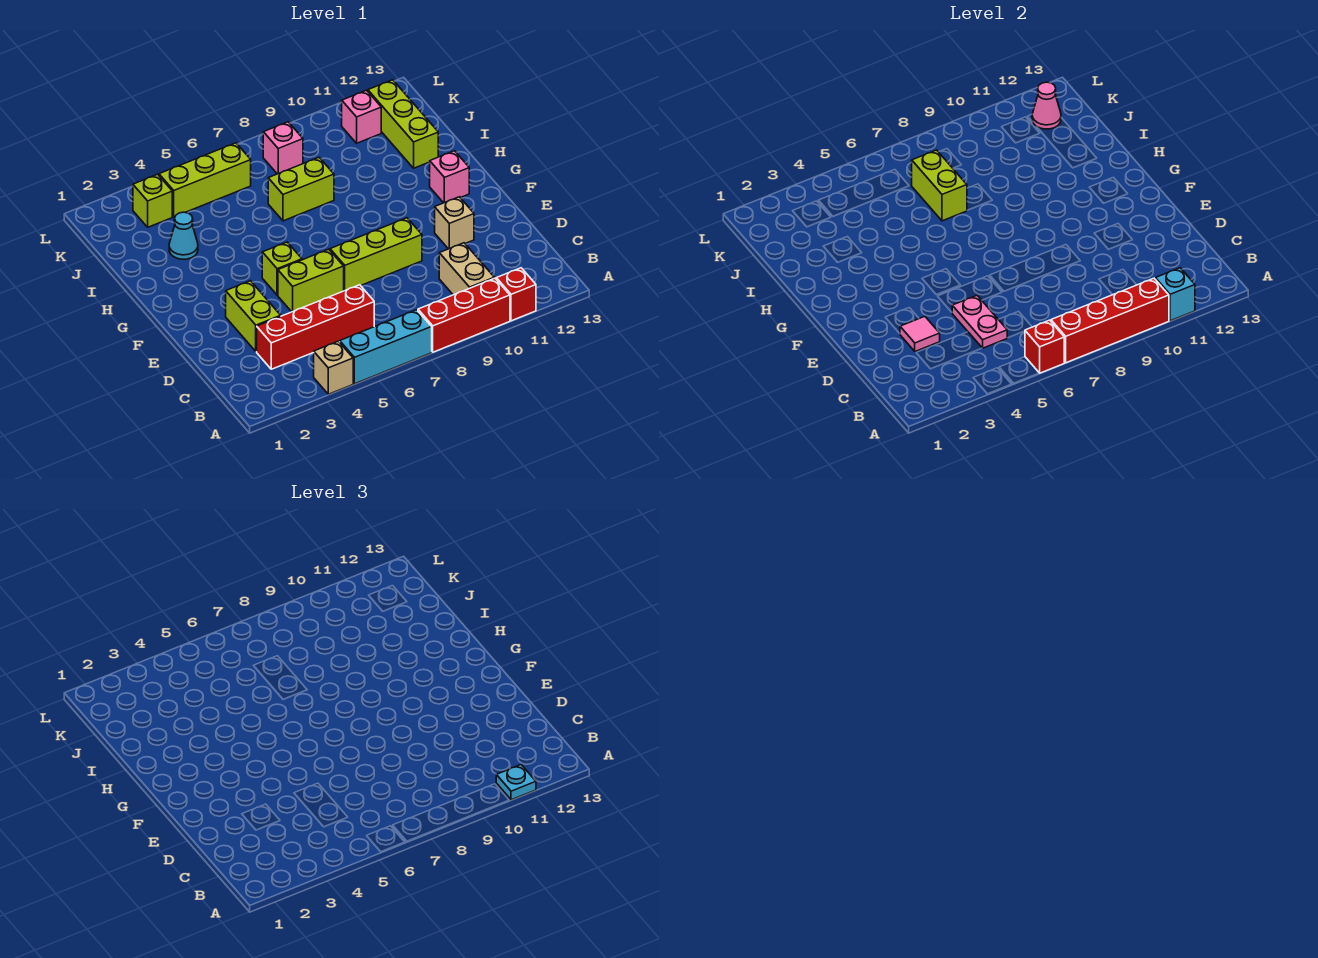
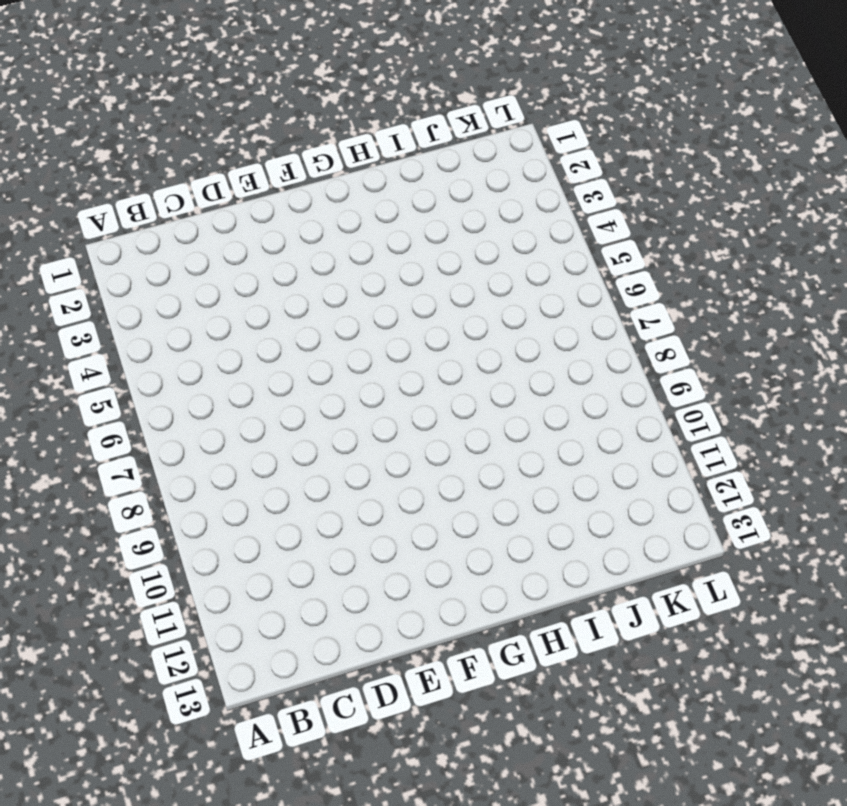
none -> tan 1x1 brick [314,341,353,394]
none -> cyan 1x3 brick [340,310,432,384]
none -> red 1x3 brick [418,278,510,352]

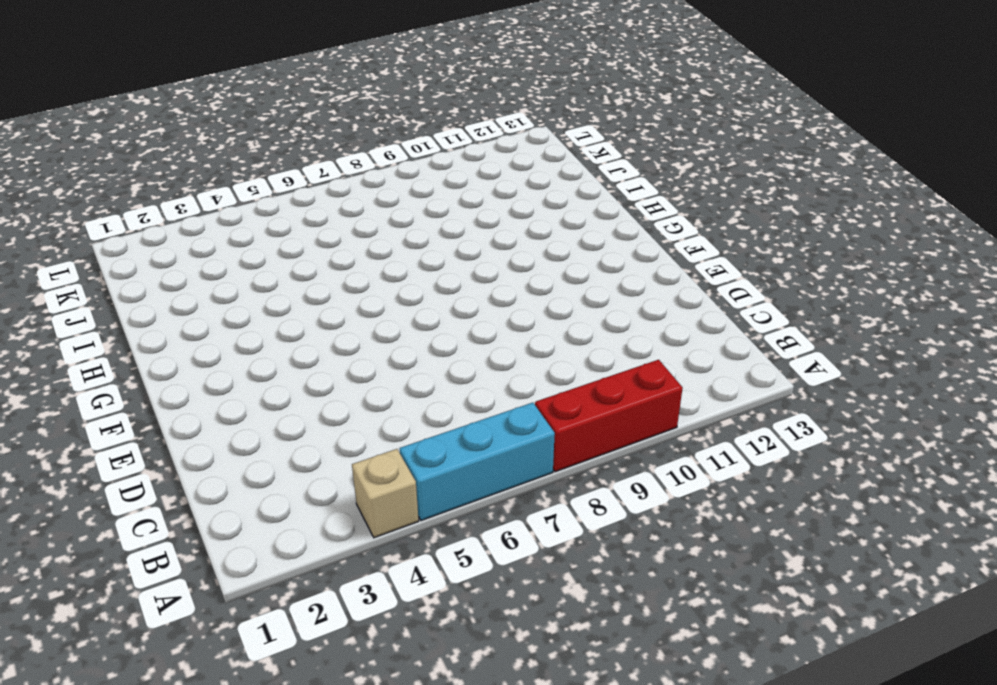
none -> red 1x1 brick [496,268,536,321]
none -> tan 1x2 brick [439,243,494,295]
none -> red 1x4 brick [257,285,374,369]

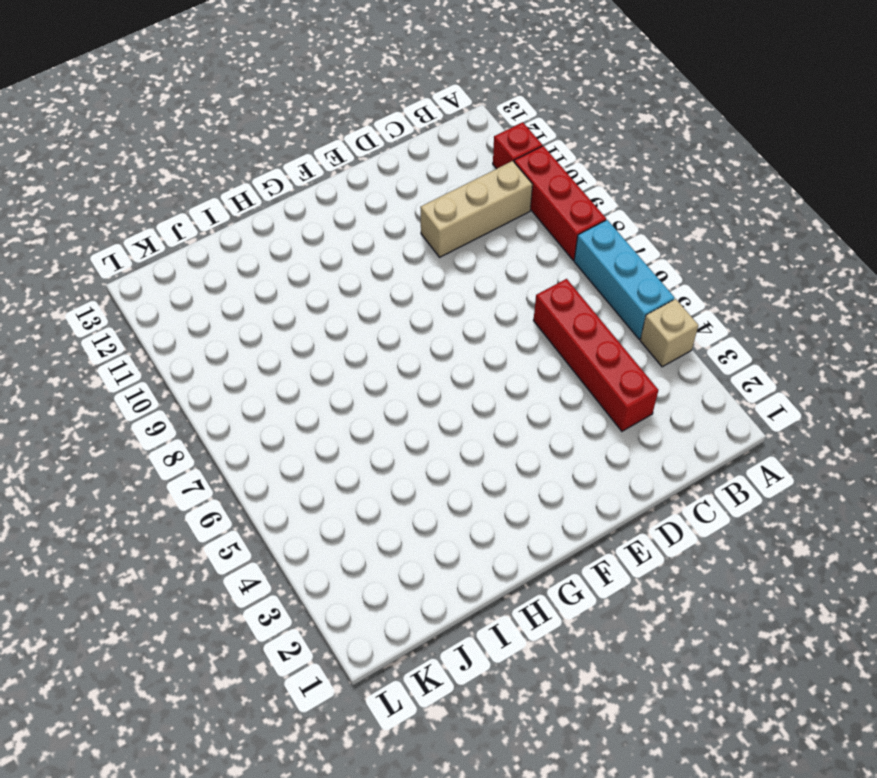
tan 1x3 brick [420,161,532,257] -> tan 1x2 brick [439,243,494,295]
none -> lime 1x2 brick [226,281,281,351]
none -> lime 1x2 brick [278,249,344,312]
none -> lime 1x3 brick [330,218,422,291]

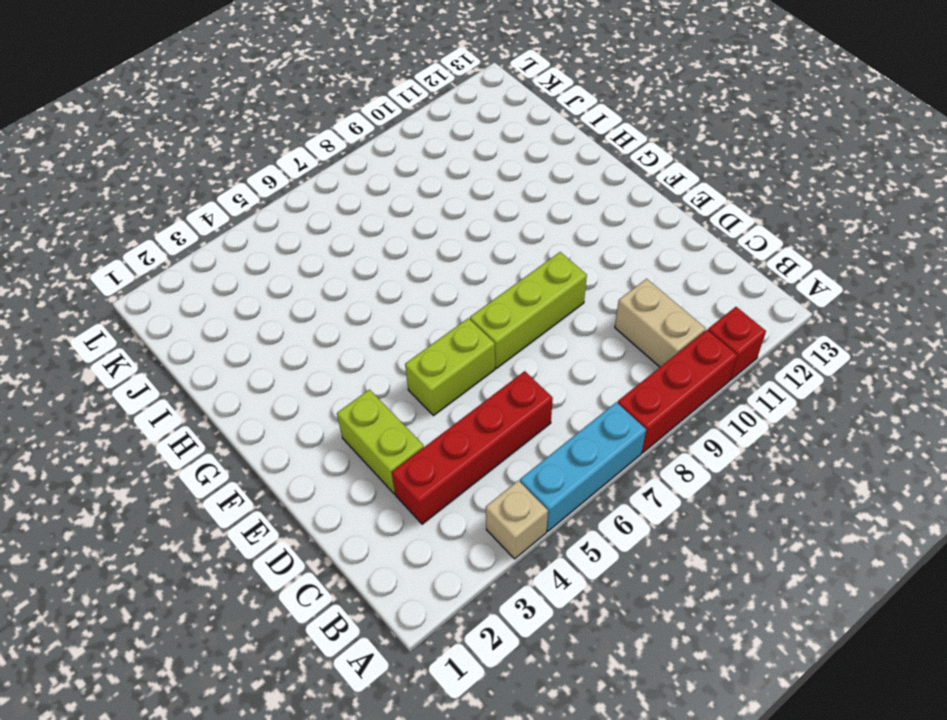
none -> tan 1x1 brick [435,197,474,249]
none -> lime 1x1 brick [262,242,302,295]
none -> pink 1x1 brick [430,151,469,203]

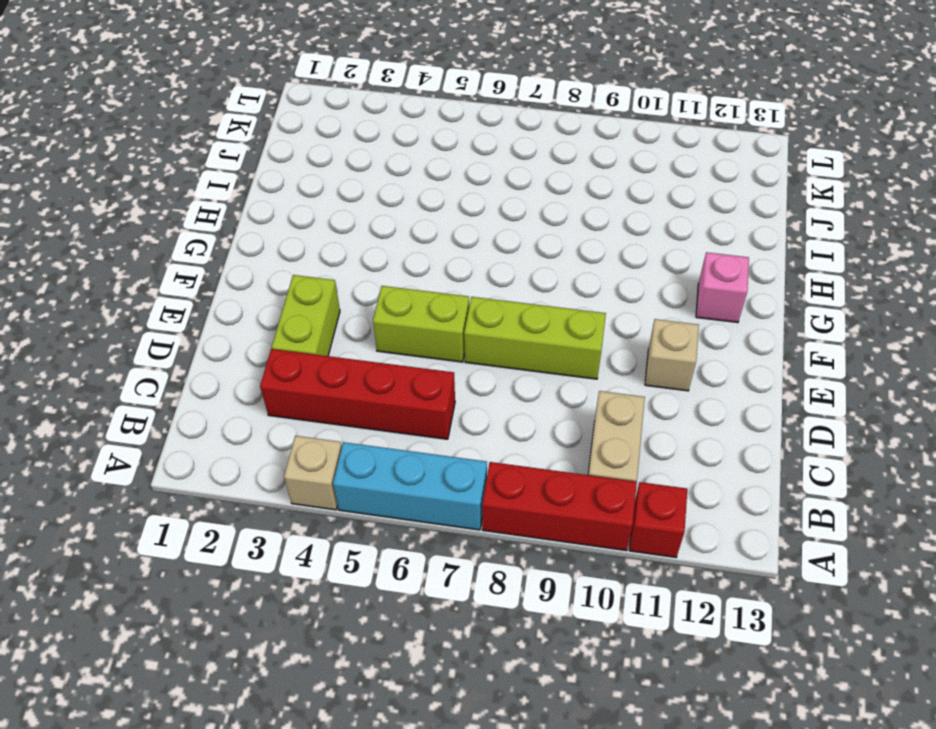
none -> lime 1x1 brick [262,242,302,295]
none -> cyan 1x1 cone [169,212,198,259]
none -> lime 1x2 brick [268,158,334,221]

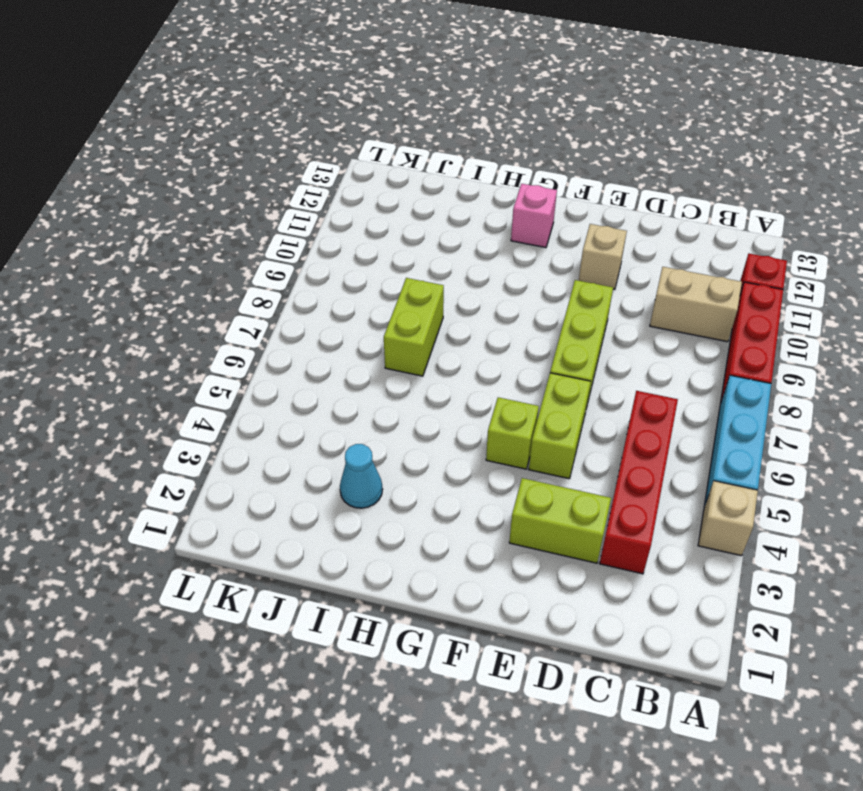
none -> lime 1x3 brick [368,80,438,168]
none -> lime 1x1 brick [133,174,172,227]
none -> lime 1x3 brick [159,143,251,217]

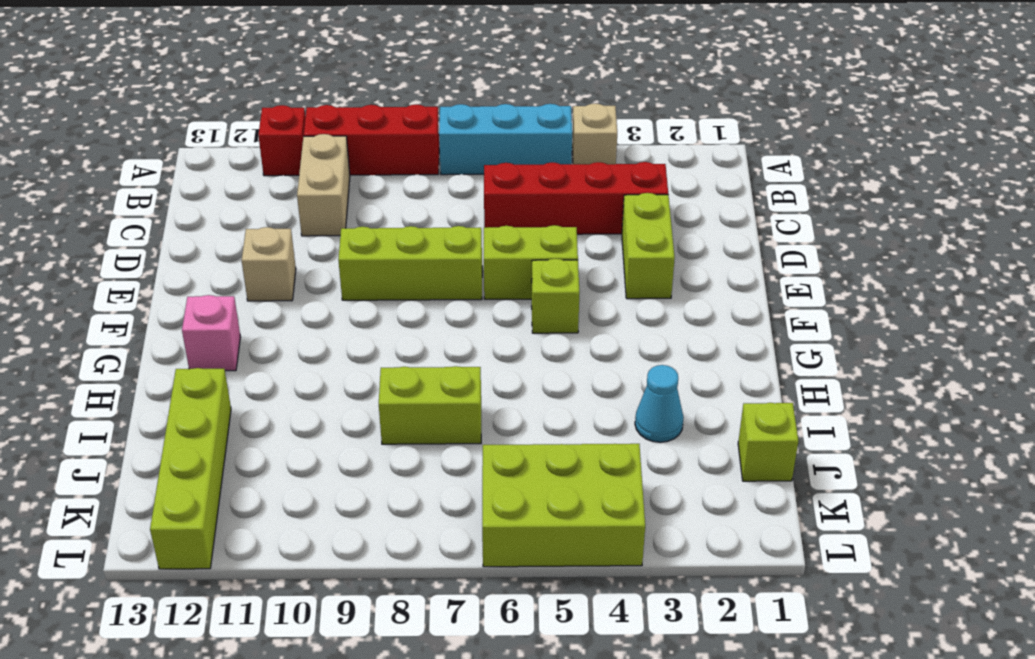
lime 1x4 brick [150,368,231,569] -> lime 1x3 brick [368,80,438,168]
lime 1x1 brick [738,403,798,481] -> lime 1x1 brick moved to [133,174,172,227]
lime 2x3 brick [482,444,645,567] -> lime 1x3 brick [159,143,251,217]
none -> pink 1x1 brick [263,122,303,174]
none -> pink 1x1 brick [342,90,381,143]
none -> red 1x1 brick [1025,320,1064,373]

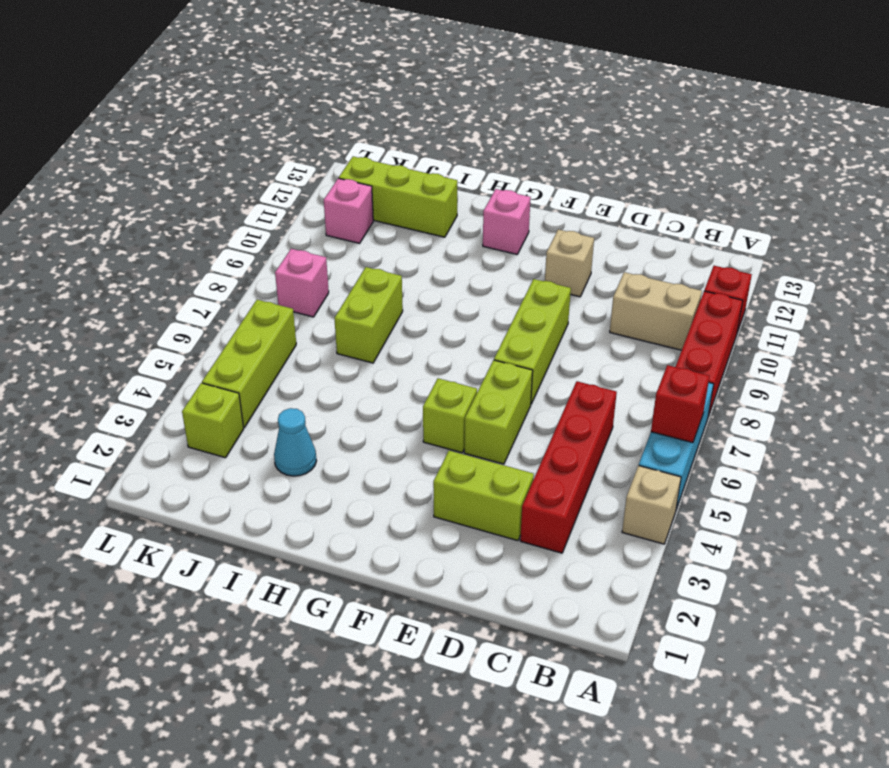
none -> red 1x4 brick [1051,278,1169,363]
none -> cyan 1x1 brick [1155,268,1195,321]
none -> pink 1x2 plate [952,296,1007,348]

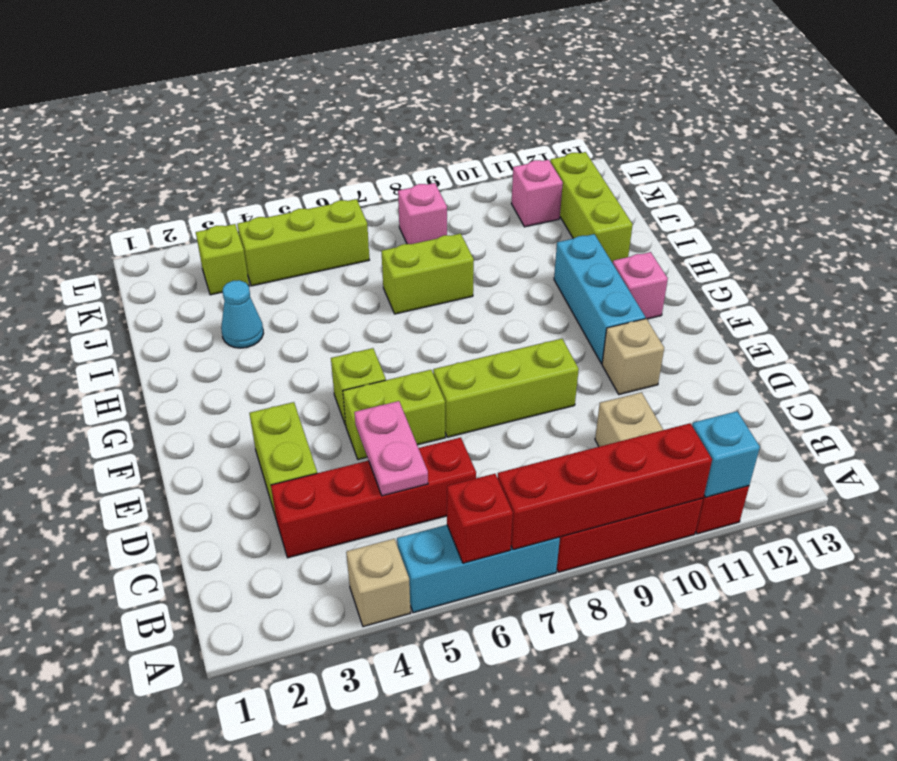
cyan 1x3 brick [554,234,645,364] -> none
none -> pink 1x1 tile [900,316,940,351]
none -> lime 1x2 brick [912,150,967,221]
none -> pink 1x1 cone [1032,82,1061,129]

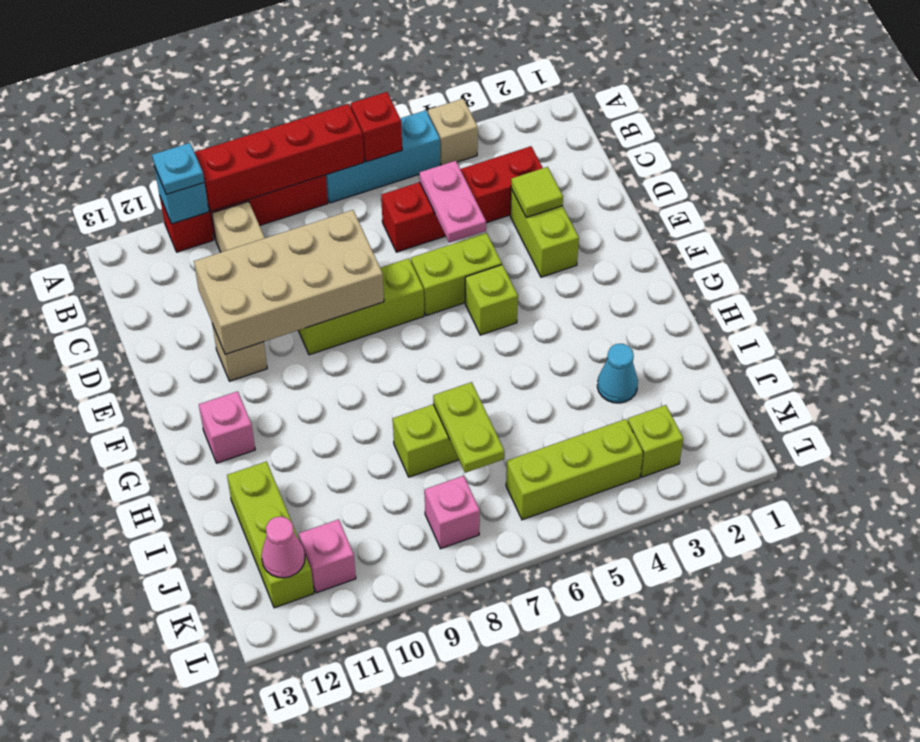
lime 1x1 tile [511,167,563,217] -> pink 1x1 tile [900,316,940,351]
tan 2x4 brick [194,210,384,354] -> none
lime 1x2 plate [433,382,504,473] -> lime 1x2 brick [912,150,967,221]

